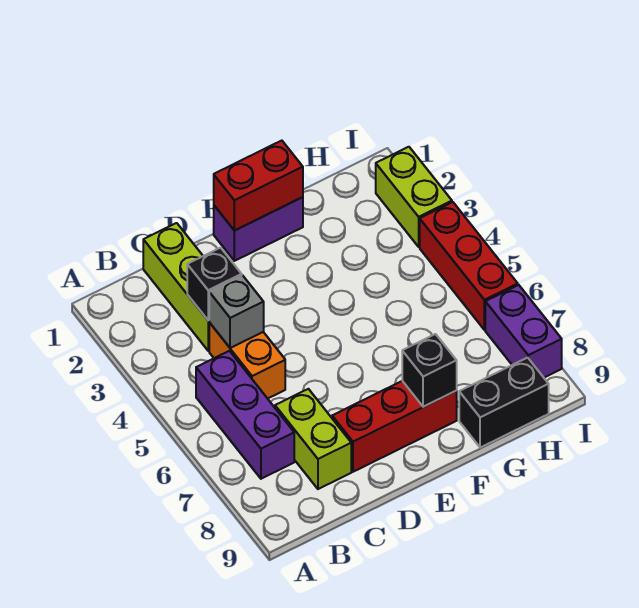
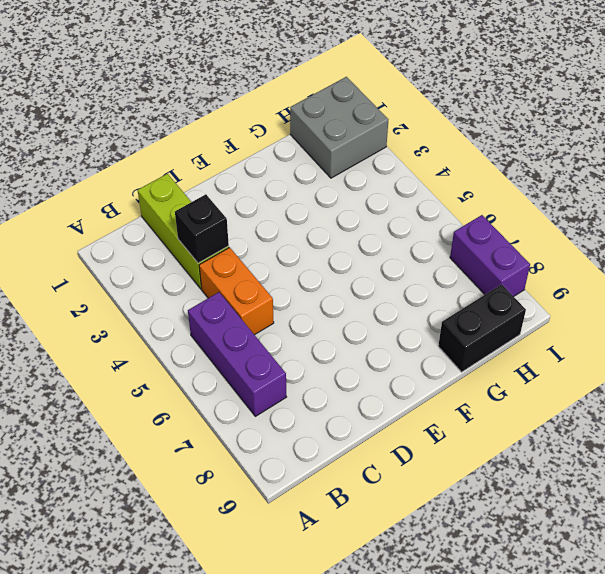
grey 2x2 brick [290,77,388,178] -> lime 1x2 brick [376,147,452,247]
none -> lime 1x2 brick [275,389,351,489]
none -> red 1x3 brick [332,381,457,472]
none -> purple 1x2 brick [214,197,303,261]

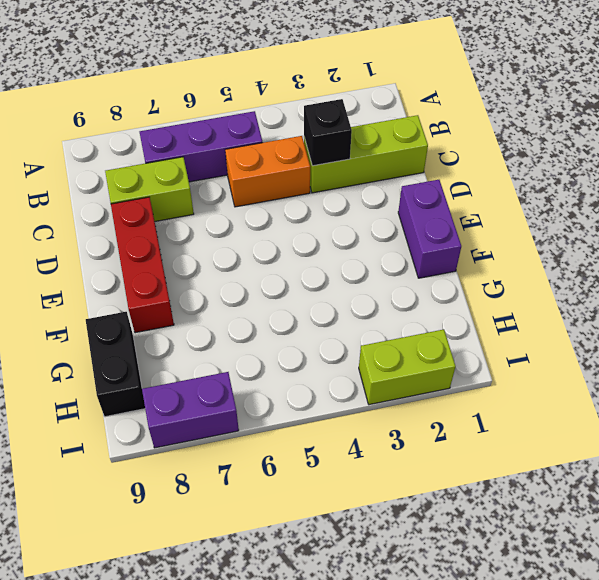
none -> red 1x3 brick [420,202,518,330]
none -> grey 1x1 brick [209,275,264,348]
none -> red 1x2 brick [214,141,303,231]

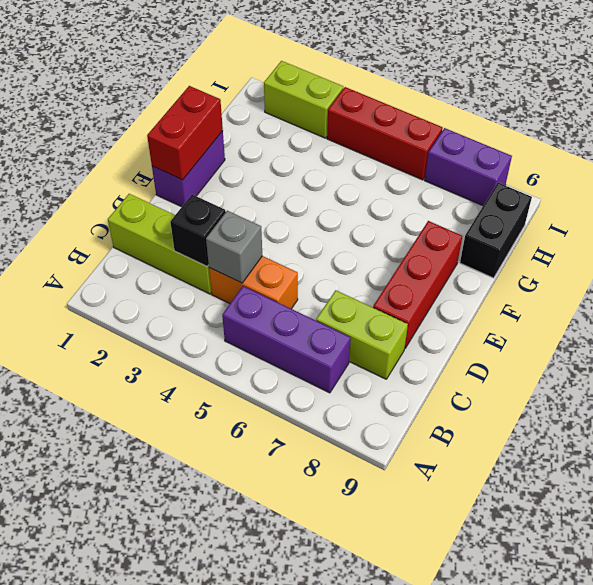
none -> black 1x1 brick [402,334,457,407]

